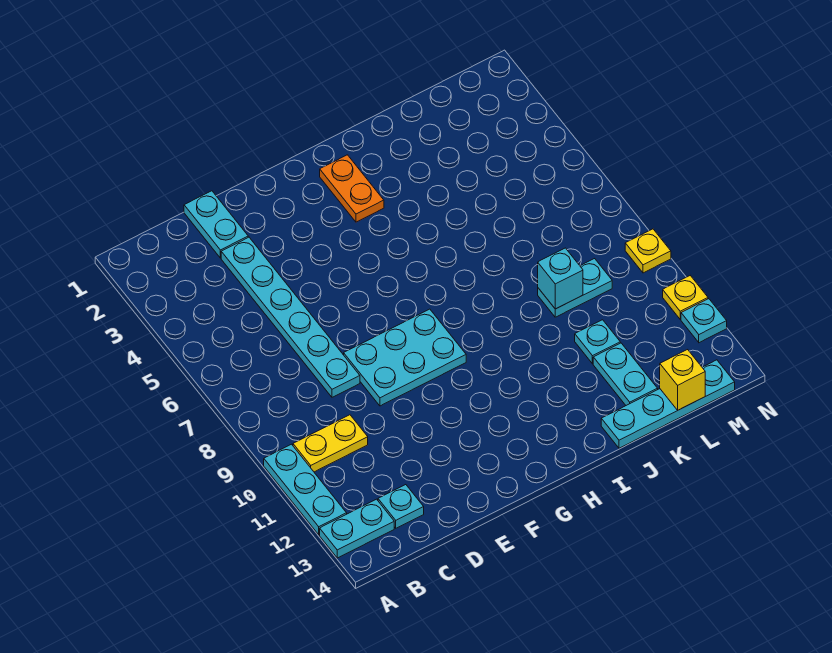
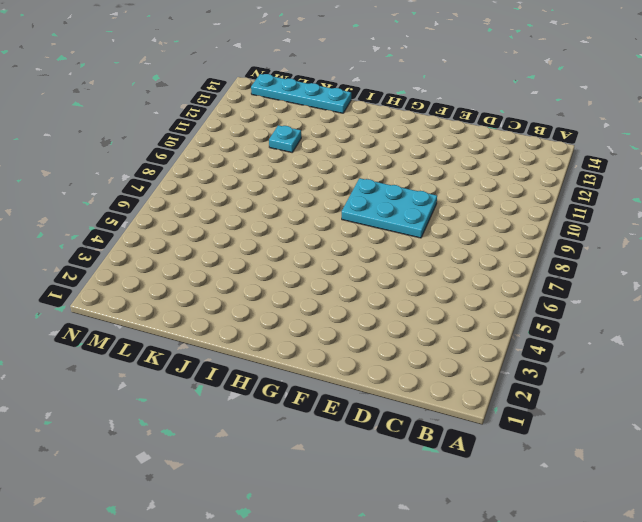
none -> cyan 1x3 plate [264,444,347,535]
none -> cyan 1x2 plate [320,499,394,558]
none -> yellow 1x2 plate [293,415,368,472]

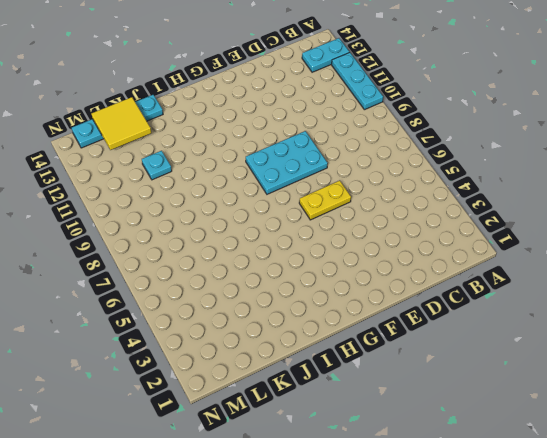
yellow 1x2 plate [299,181,351,220] -> yellow 1x2 plate moved to [293,415,368,472]
yellow 2x2 tile [91,97,151,150] -> yellow 1x1 brick [660,350,705,410]
none -> cyan 1x1 plate [378,485,424,528]
none -> cyan 1x2 plate [184,191,248,258]
none -> cyan 1x6 plate [221,237,360,397]

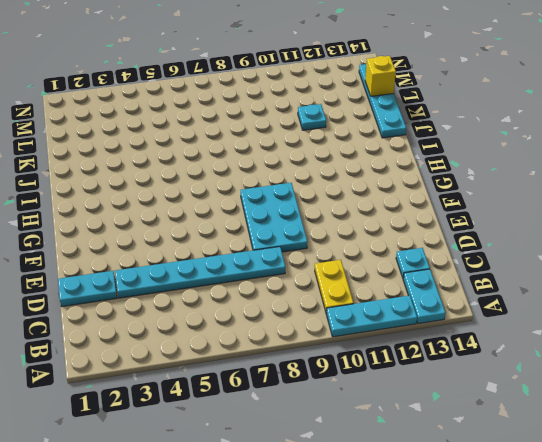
none -> orange 1x2 plate [320,155,384,222]
none -> cyan 1x2 plate [538,259,612,317]
none -> cyan 1x2 plate [593,343,658,405]

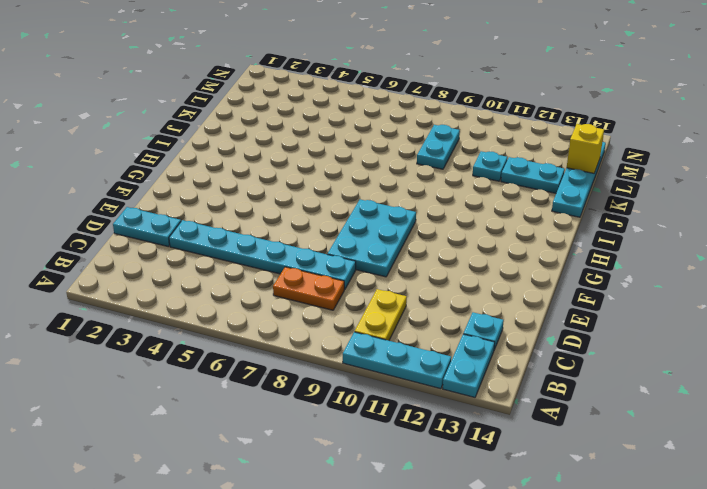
orange 1x2 plate [273,267,344,310] -> orange 1x2 plate moved to [320,155,384,222]
none -> yellow 1x1 plate [625,229,671,273]
none -> yellow 1x1 plate [663,276,708,319]
none -> cyan 1x1 plate [681,299,727,343]

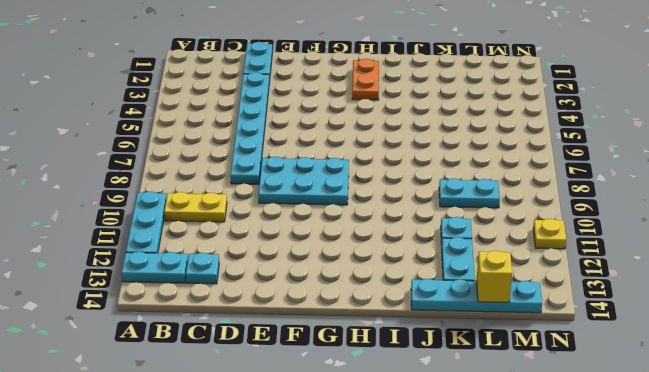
none -> yellow 1x1 plate [625,229,671,273]
none -> cyan 1x1 plate [681,299,727,343]
none -> cyan 1x1 brick [538,248,583,309]

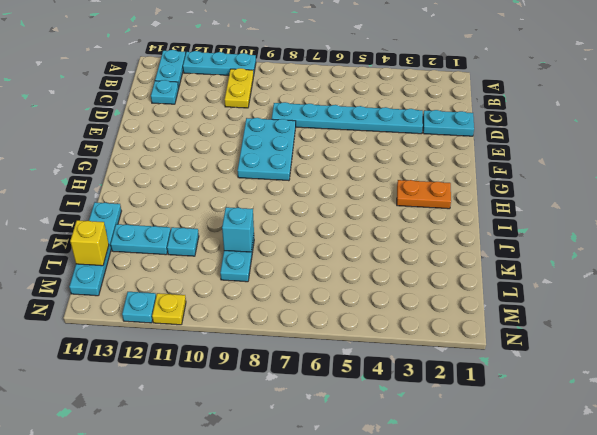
none -> yellow 1x1 plate [625,229,671,273]

